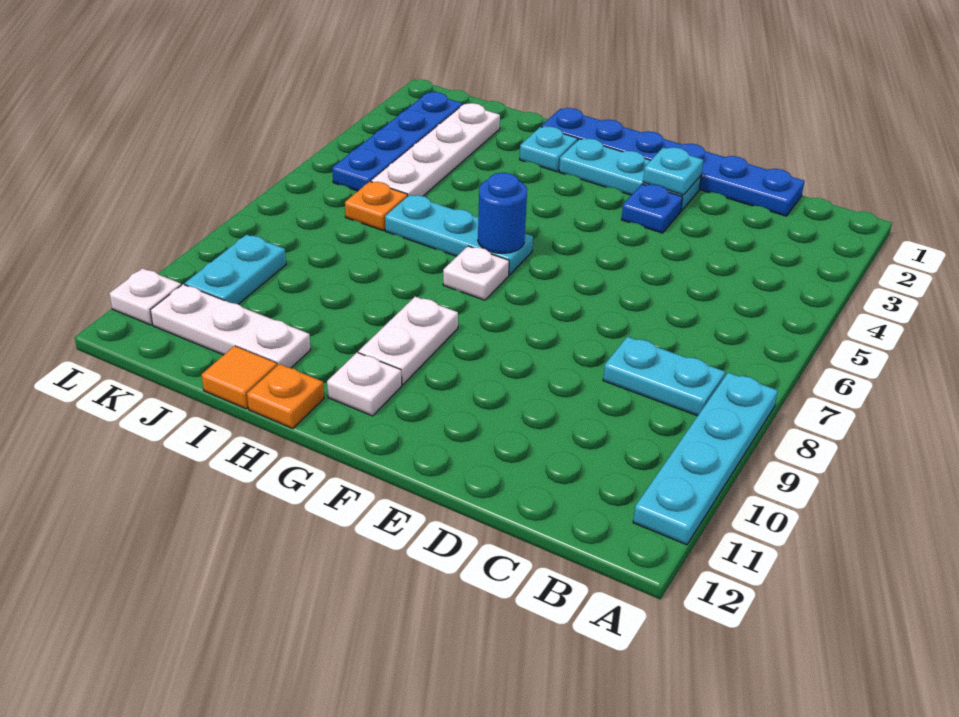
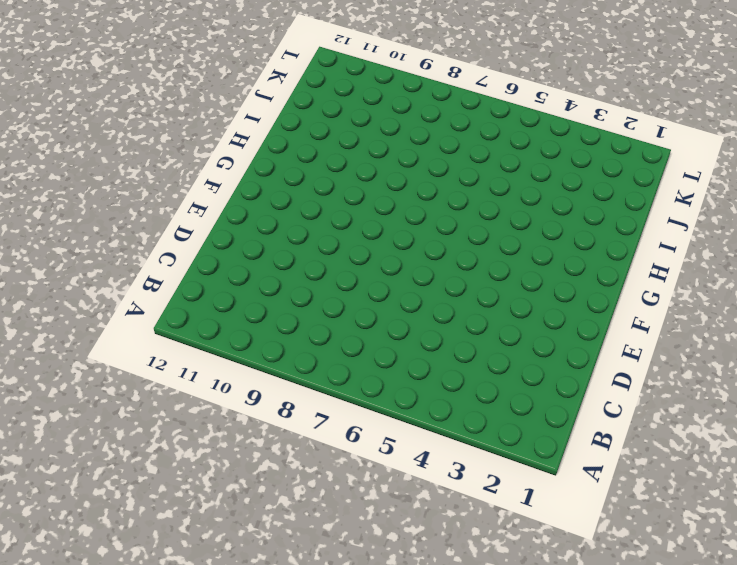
none -> cyan 1x4 plate [633,373,778,545]
none -> cyan 1x2 plate [603,337,725,416]
none -> blue 1x6 plate [541,108,805,216]

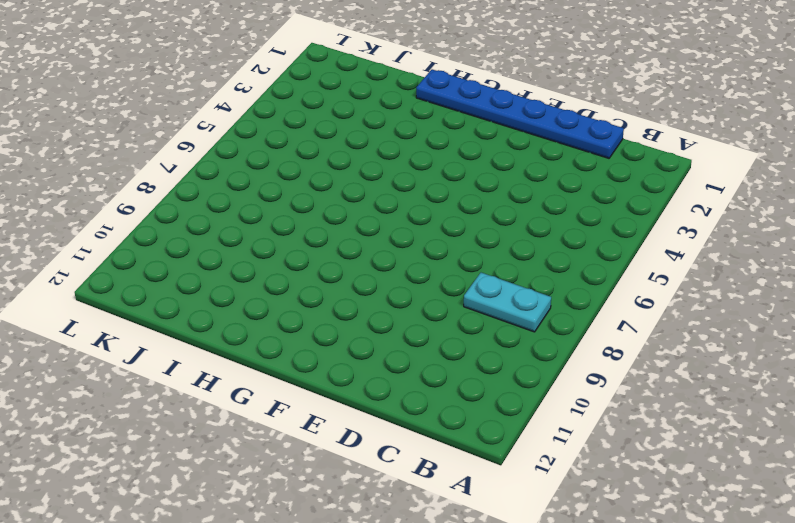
none -> cyan 1x4 plate [633,373,778,545]
none -> cyan 1x3 plate [559,139,701,211]
none -> blue 1x1 plate [621,184,683,233]

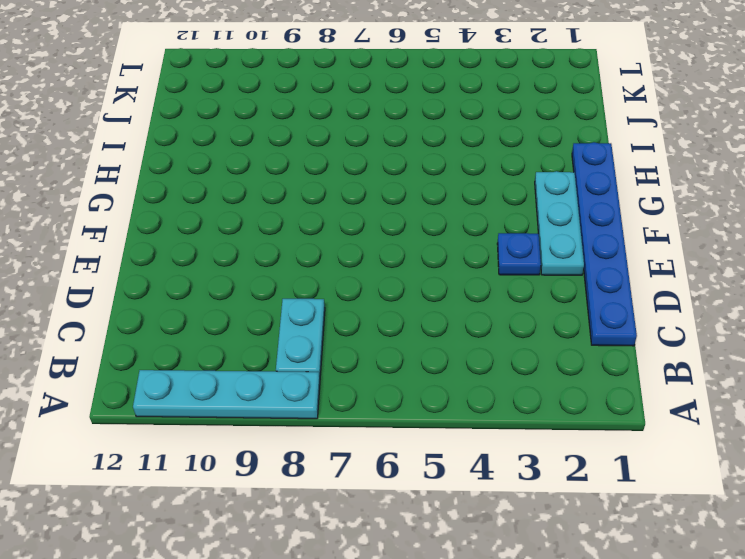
none -> cyan 1x3 plate [385,195,533,275]
none -> white 1x1 plate [443,246,509,300]
none -> white 1x2 plate [358,297,458,385]

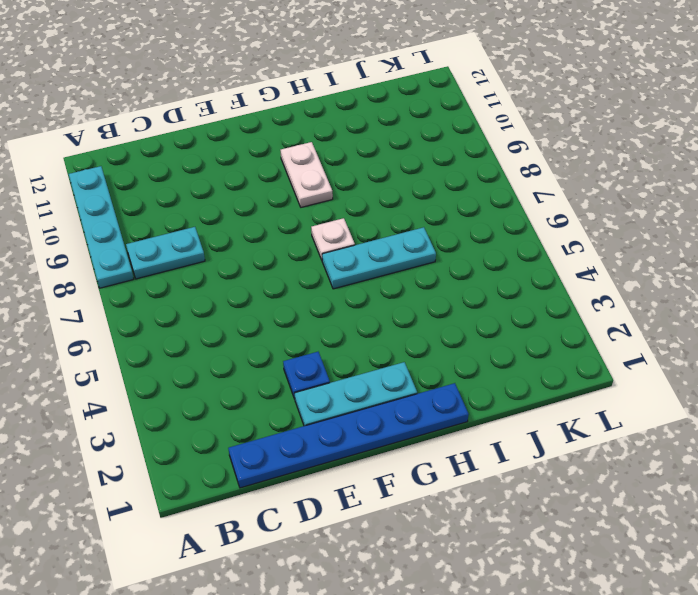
none -> white 1x1 plate [327,353,402,416]
none -> cyan 1x1 plate [520,127,578,172]
none -> orange 1x1 plate [247,364,324,429]

